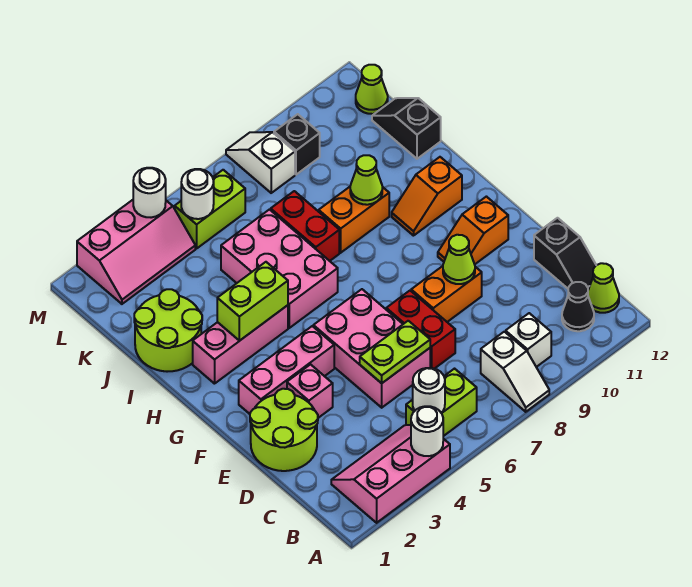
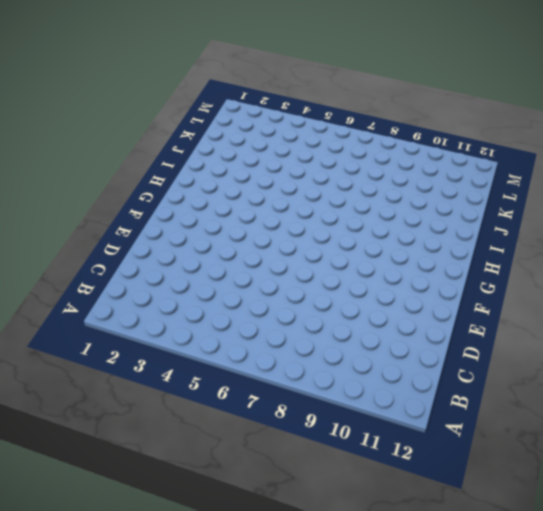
none -> pink 2x3 slope [331,425,450,523]
none -> white 1x2 slope [481,332,549,412]
none -> lime 1x2 brick [406,369,477,436]
none -> white 1x1 brick [506,313,551,367]

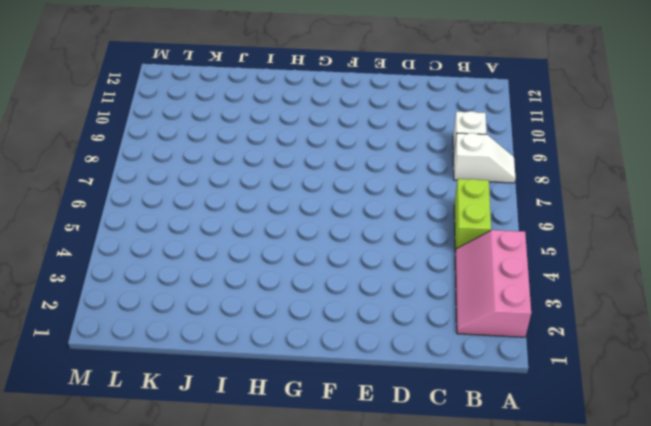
none -> black 1x1 cone [562,282,594,331]
none -> lime 1x1 cone [588,263,619,313]
none -> black 1x2 slope [534,218,596,290]
none -> lime 2x2 round brick [250,389,318,471]

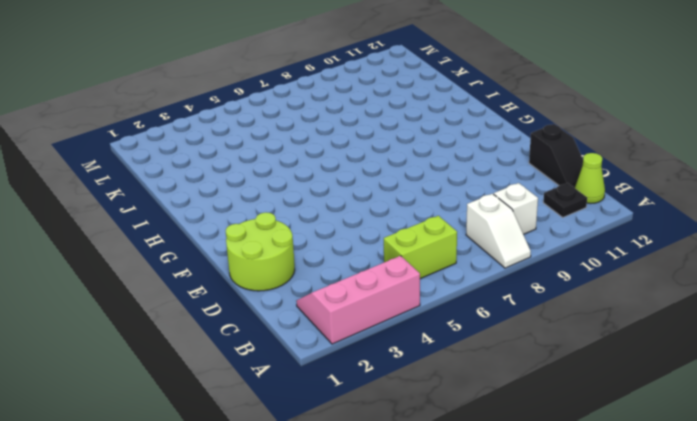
black 1x1 plate [543,183,587,217] -> black 1x1 cone [562,282,594,331]
none -> pink 2x3 brick [313,289,430,408]
none -> red 1x2 brick [386,291,455,369]
none -> pink 1x1 brick [287,365,333,418]
none -> orange 1x2 brick [411,266,482,322]

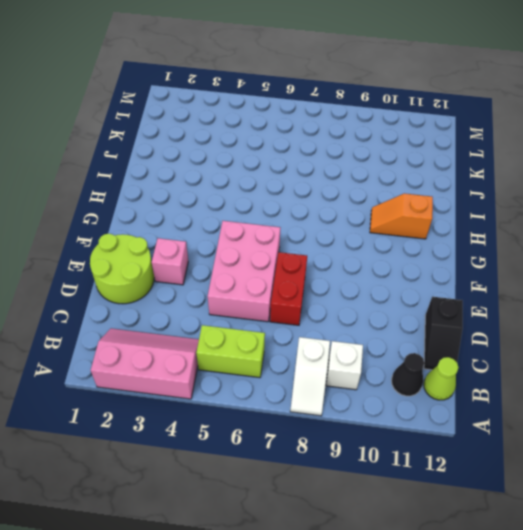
none -> orange 1x2 brick [411,266,482,322]
none -> pink 1x3 brick [239,326,334,414]
none -> orange 1x2 slope [438,197,508,264]
none -> pink 1x3 brick [193,305,288,384]

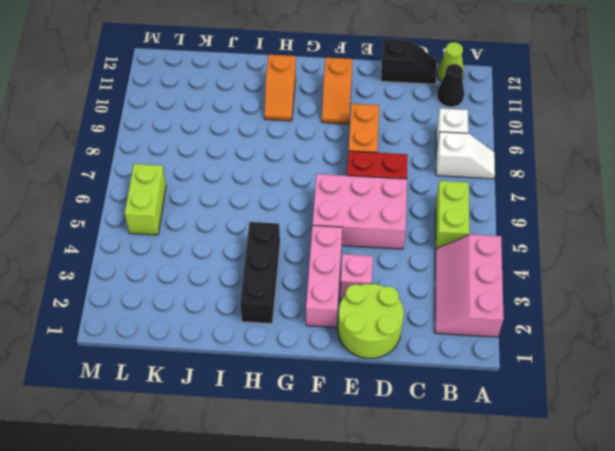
black 1x3 brick [240,222,280,324] -> pink 1x3 brick [193,305,288,384]
none -> pink 2x3 brick [221,210,338,328]
none -> lime 2x2 round brick [134,289,202,372]
none -> red 1x2 brick [271,191,339,261]
none -> orange 1x2 brick [319,187,389,253]

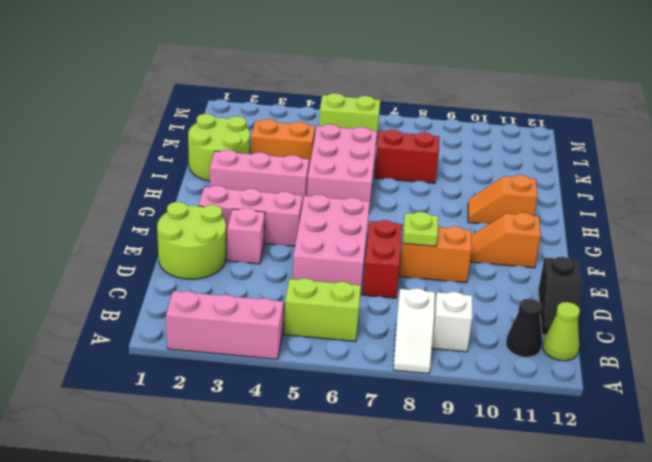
lime 1x1 plate [403,212,438,246] -> none
orange 1x2 brick [251,119,315,166] -> orange 1x2 brick moved to [319,187,389,253]
red 1x2 brick [375,130,439,183] -> red 1x2 brick turned to [271,191,339,261]
none -> black 1x2 slope [372,98,441,159]
none -> pink 2x3 slope [77,200,195,304]
none -> white 1x2 slope [226,132,295,193]
none -> black 1x1 brick [274,114,320,175]

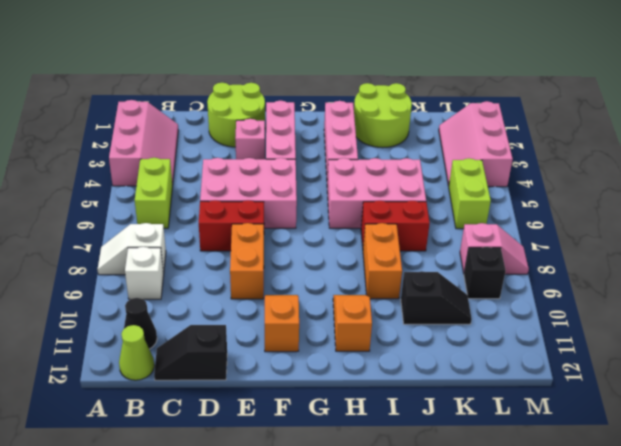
black 1x2 slope [401,271,472,324] -> black 1x2 slope moved to [372,98,441,159]
pink 1x2 slope [460,223,529,274] -> white 1x2 slope [226,132,295,193]
none -> lime 1x1 cone [356,65,388,114]
none -> white 1x1 round brick [411,406,443,456]
none -> white 1x1 round brick [413,368,445,413]
none -> lime 1x2 plate [360,321,430,383]

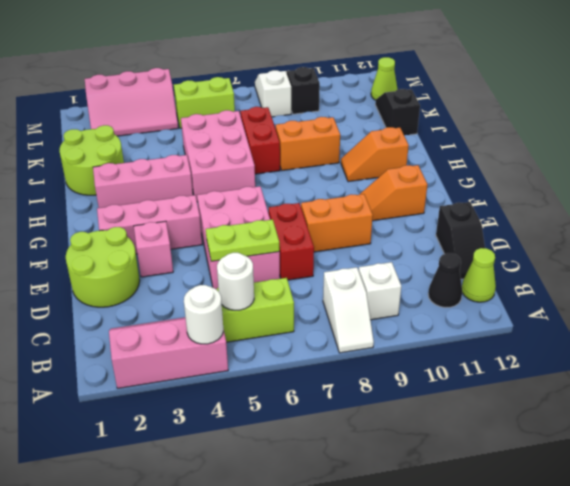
none -> lime 1x1 cone [443,235,475,284]
none -> lime 1x2 brick [217,262,288,341]
none -> lime 1x1 cone [350,155,382,205]
none -> white 1x1 round brick [181,169,214,219]

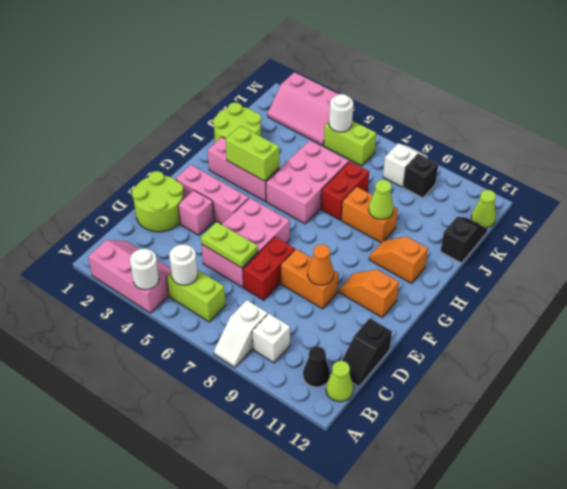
orange 1x1 cone [308,244,334,285] -> lime 1x1 cone [443,235,475,284]
none -> white 1x1 round brick [133,168,166,218]

